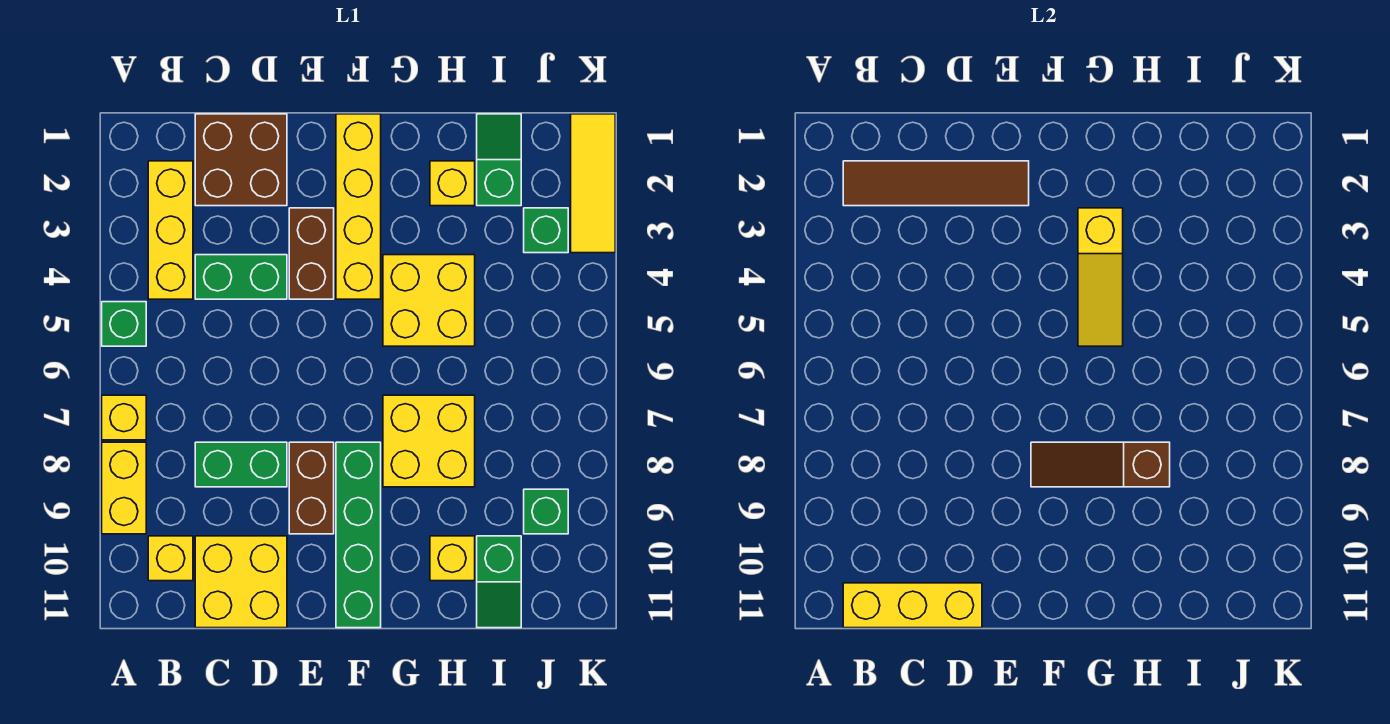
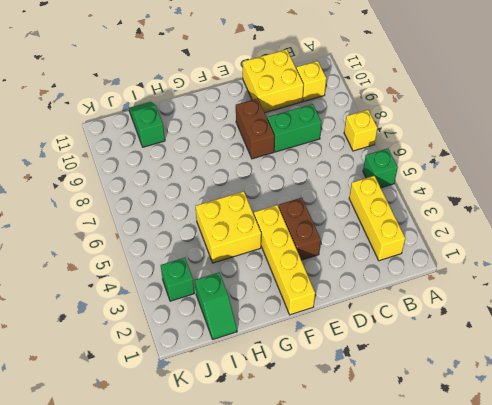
none -> yellow 1x2 brick [102,442,146,534]
none -> brown 2x2 brick [195,114,287,206]
none -> green 1x2 brick [195,255,287,299]

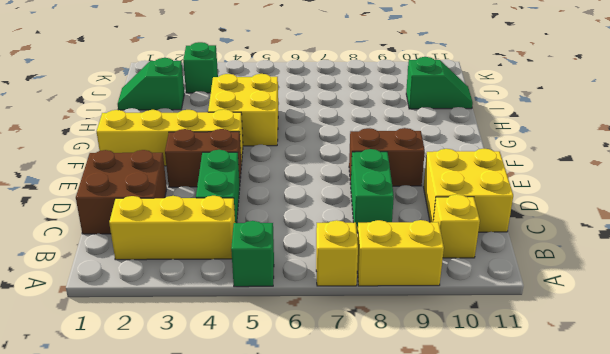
none -> green 1x4 brick [336,442,381,628]
none -> yellow 2x2 brick [383,395,475,487]
none -> yellow 1x1 brick [430,161,475,206]

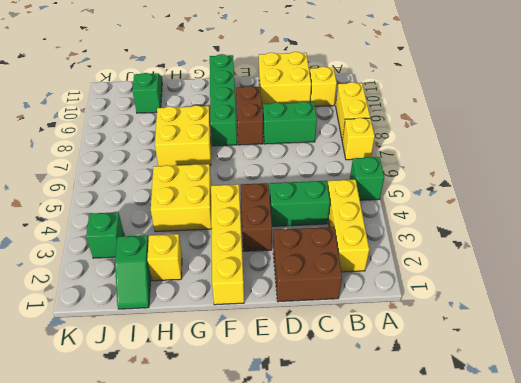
none -> yellow 1x1 brick [430,536,475,581]
none -> green 1x1 brick [524,489,568,534]
none -> yellow 1x3 tile [571,114,615,253]

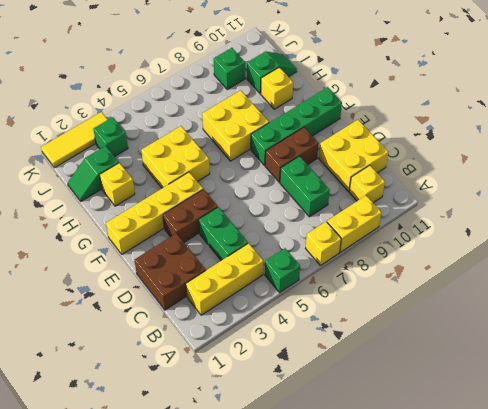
none -> brown 1x4 tile [843,161,1029,206]
none -> yellow 1x3 brick [843,583,982,628]
none -> brown 1x3 slope [1031,442,1170,487]

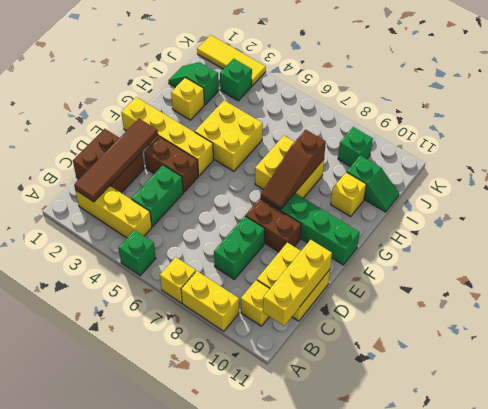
none -> yellow 1x3 slope [1078,208,1123,346]

